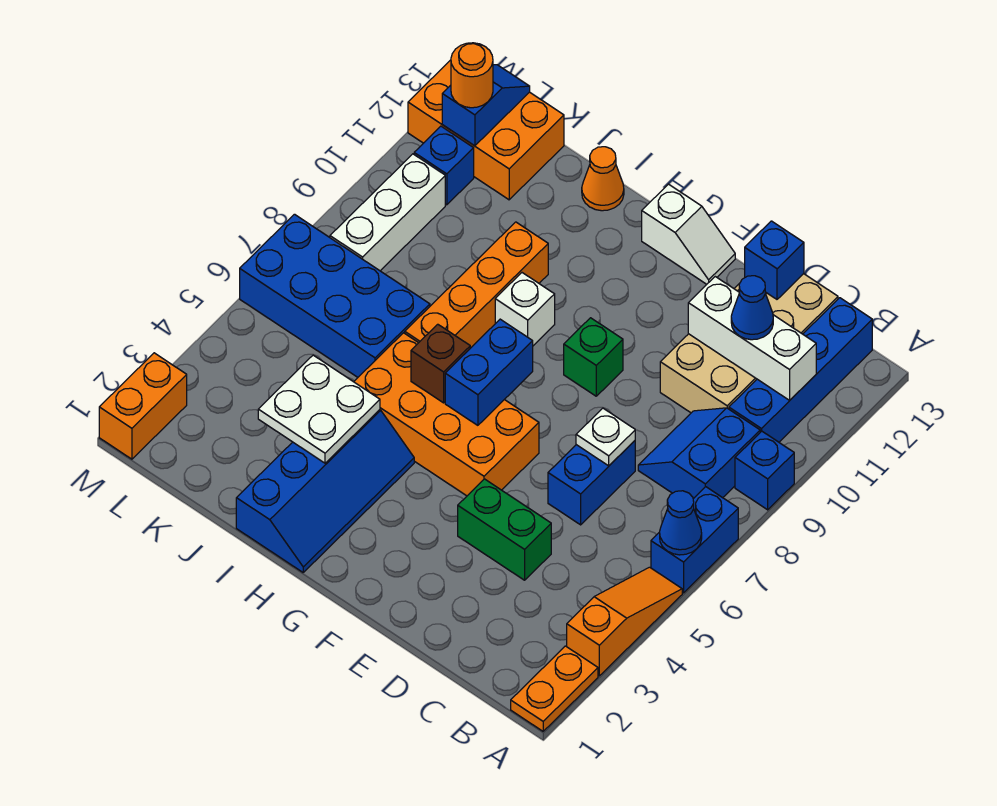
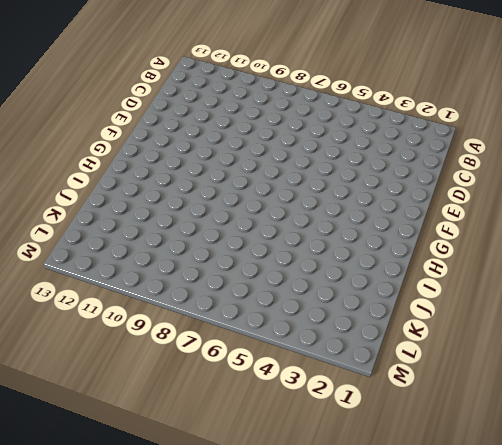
none -> orange 1x2 plate [511,646,598,731]
none -> orange 1x3 slope [567,567,682,676]
none -> blue 1x2 brick [651,487,738,593]
none -> blue 1x1 brick [735,431,794,510]

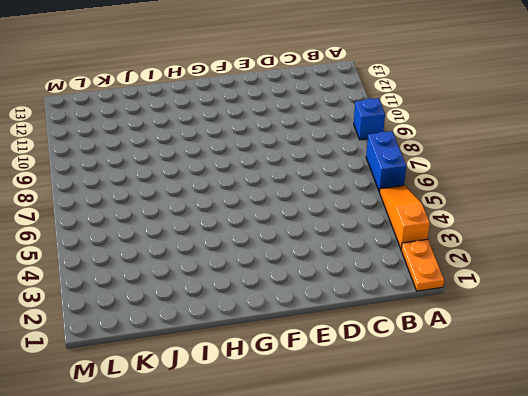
none -> blue 2x2 slope [638,408,760,499]
none -> blue 1x4 brick [729,298,872,442]
none -> tan 2x4 brick [660,274,838,413]
none -> green 1x2 brick [458,479,551,580]

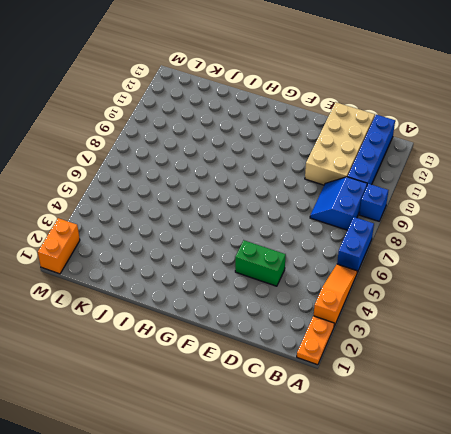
none -> blue 1x2 brick [548,441,635,525]
none -> orange 2x4 brick [354,333,539,496]
none -> green 1x1 brick [564,318,623,396]
none -> white 1x2 slope [642,184,735,284]

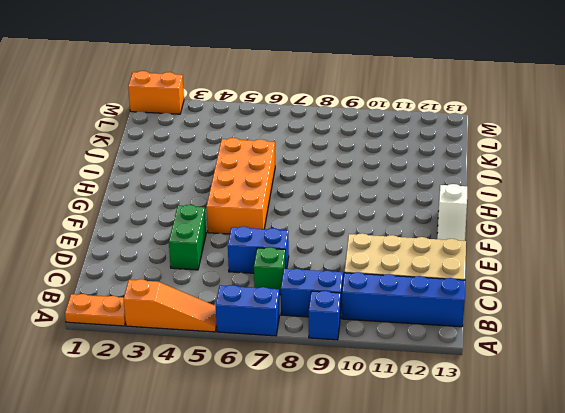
green 1x1 brick [254,247,286,295] -> green 1x1 brick moved to [564,318,623,396]
none -> blue 2x4 slope [236,410,414,572]
none -> white 1x1 brick [495,273,555,346]
none -> orange 1x4 brick [405,222,548,348]
none -> orange 1x1 cone [582,147,624,211]

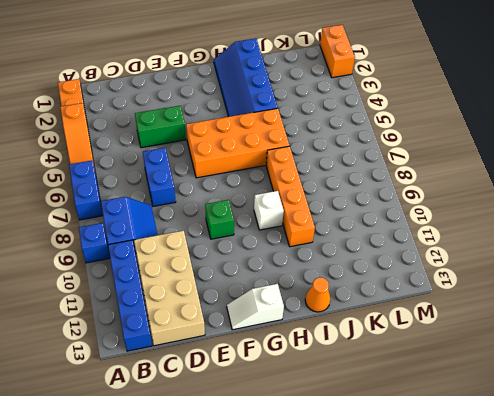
none -> blue 2x4 brick [240,214,430,377]
none -> orange 2x3 brick [408,60,564,200]
none -> white 1x3 brick [330,154,445,271]
none -> blue 1x1 brick [414,126,474,205]

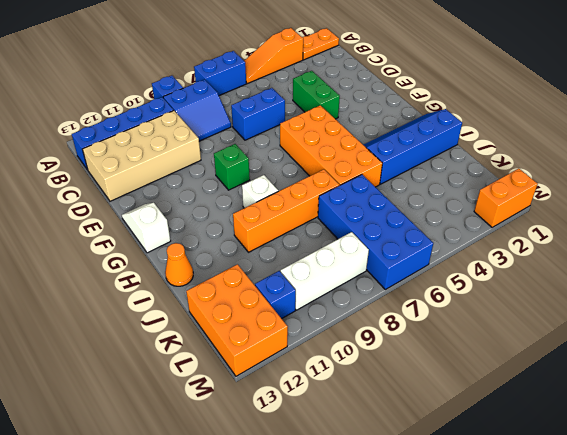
none -> blue 1x1 cone [660,491,702,555]
none -> white 1x3 brick [688,277,816,400]
none -> white 1x1 plate [576,408,635,466]
none -> blue 1x1 brick [745,221,804,299]

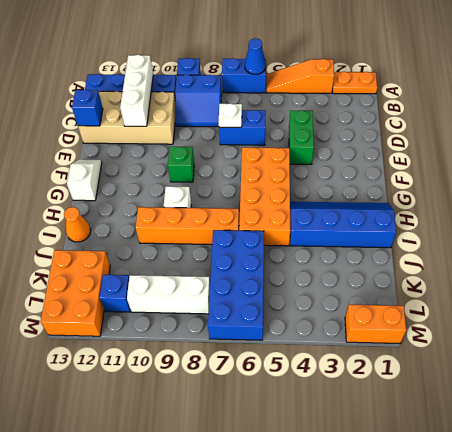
none -> blue 1x2 brick [445,319,533,425]
none -> brown 1x1 brick [411,324,470,403]
none -> white 2x2 plate [258,355,380,463]
none -> blue 1x2 slope [442,65,530,146]

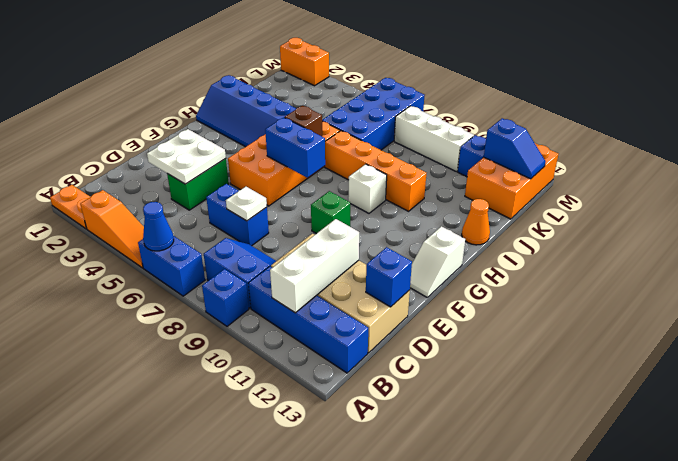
white 2x2 plate [147,129,226,184] -> white 2x2 plate moved to [258,355,380,463]
none -> blue 1x1 cone [731,276,773,340]
none -> orange 1x1 round brick [451,43,493,108]

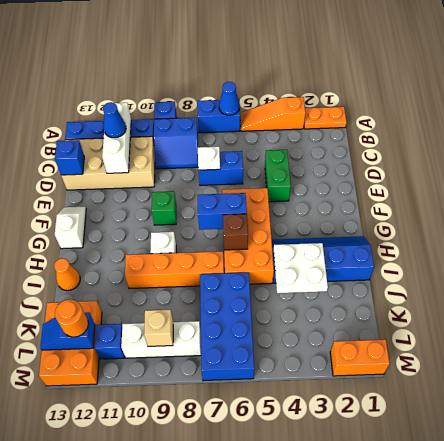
tan 1x1 brick [144,310,173,346] -> none

